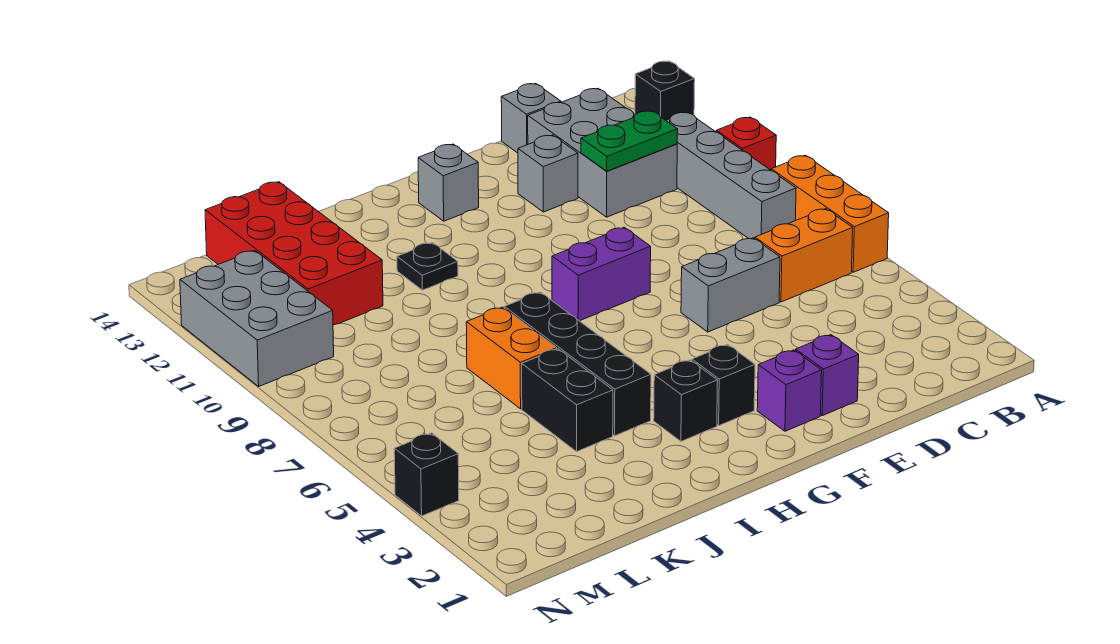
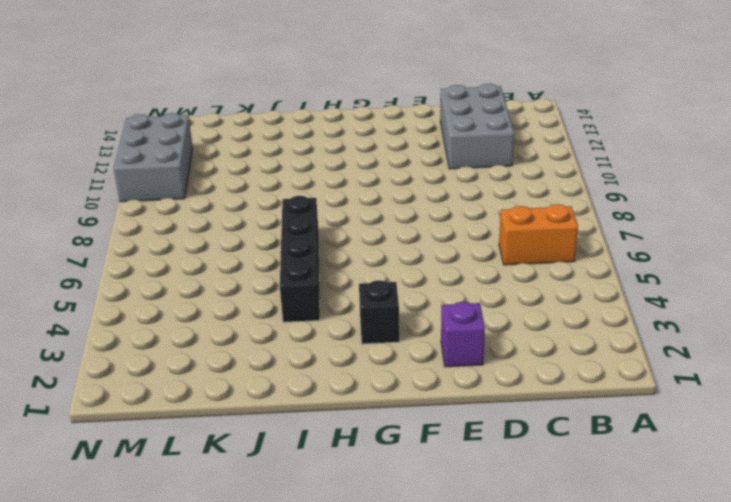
none -> orange 1x3 brick [771,155,889,272]
none -> red 1x1 brick [716,117,776,170]
none -> black 1x1 brick [635,61,695,120]

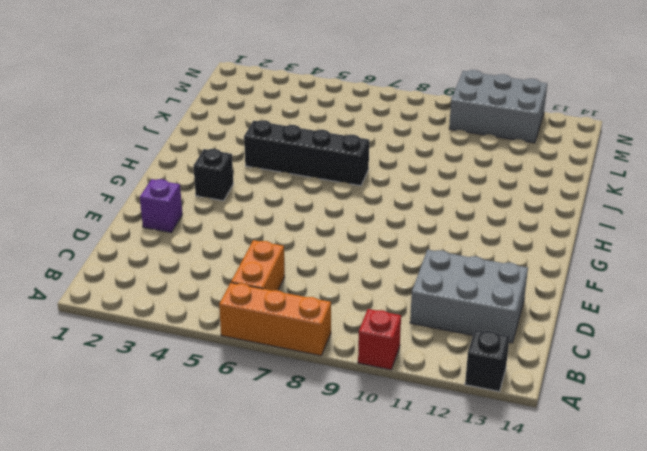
none -> grey 1x4 brick [666,112,796,239]
none -> grey 1x2 brick [681,238,780,332]
none -> grey 1x1 brick [501,83,561,153]

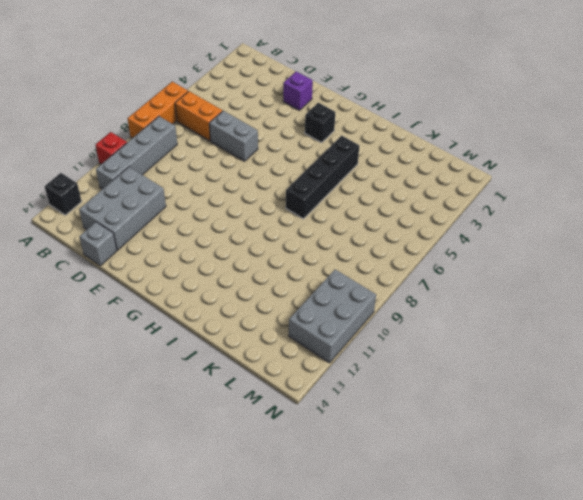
none -> grey 1x1 brick [518,135,578,212]
none -> purple 1x1 brick [757,350,822,431]
none -> purple 1x2 brick [552,227,651,321]

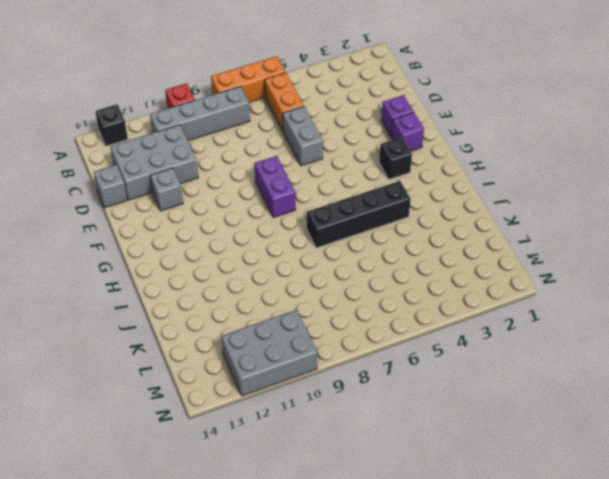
none -> grey 1x1 brick [418,144,479,221]
none -> black 1x1 brick [654,360,718,441]
none -> black 1x1 plate [397,243,458,290]

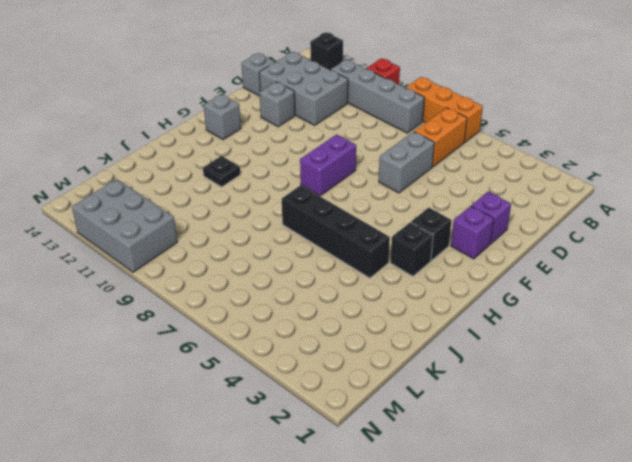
none -> black 1x2 brick [522,349,613,452]
none -> orange 1x2 brick [466,307,557,409]
none -> red 2x4 brick [205,182,383,325]

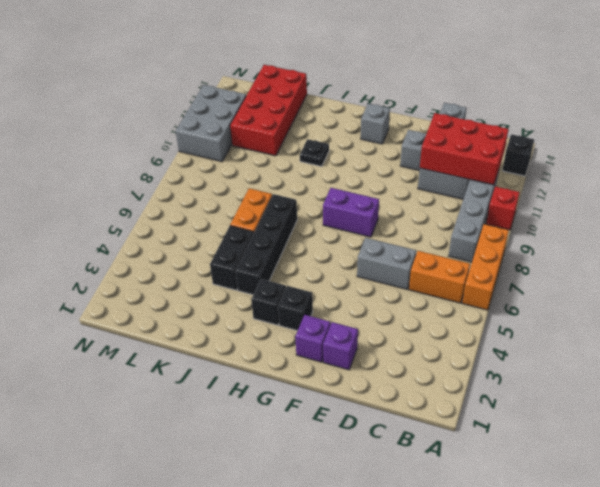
red 2x3 brick [420,113,509,185] -> green 1x2 plate [581,111,678,171]
none -> black 1x1 brick [394,433,459,516]

